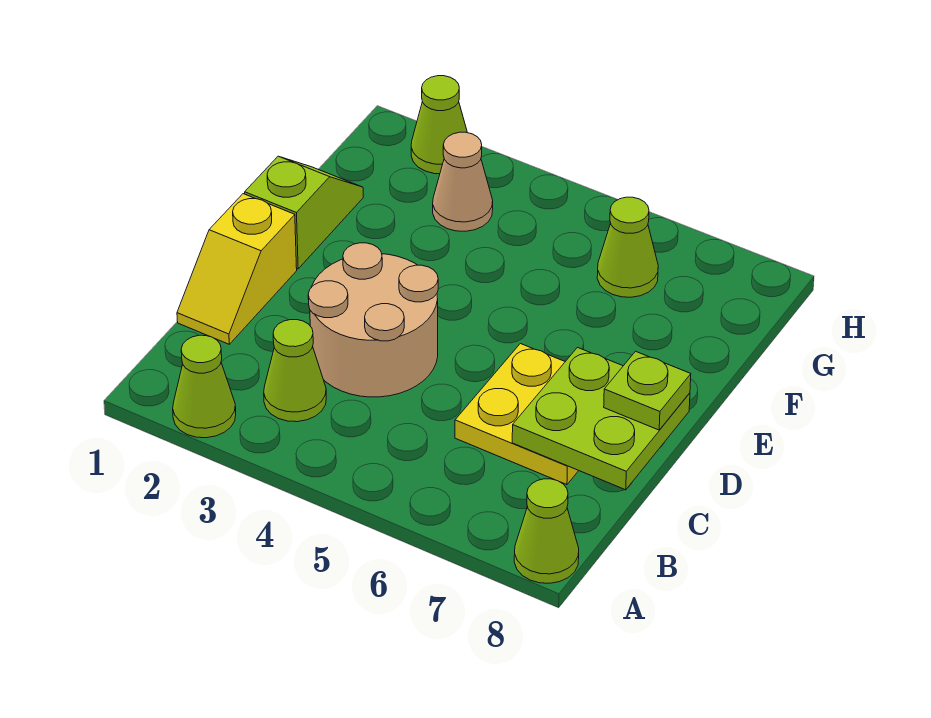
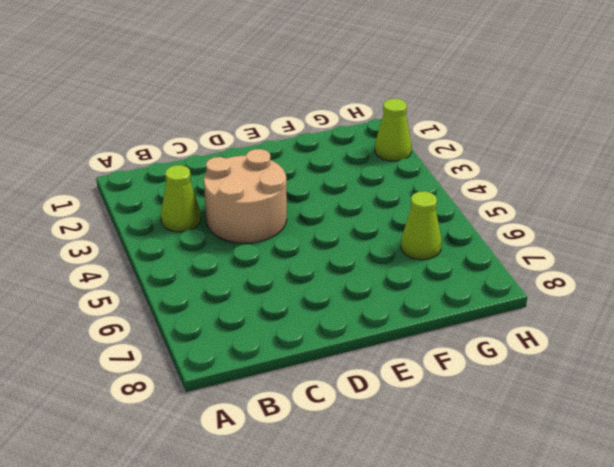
none -> lime 1x1 cone [173,335,236,438]
none -> lime 1x1 cone [514,479,579,583]
none -> yellow 1x2 slope [177,194,297,344]

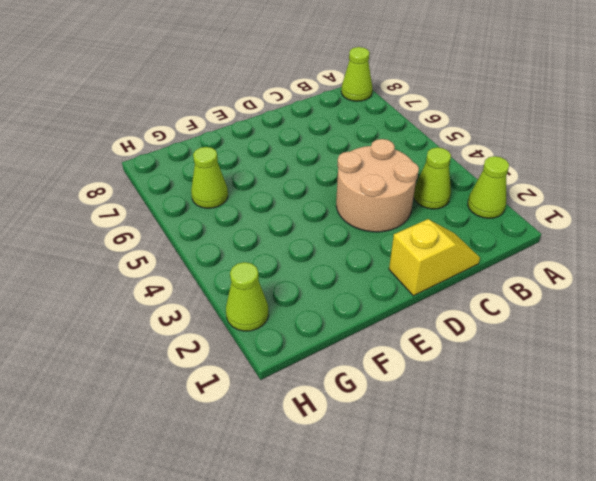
none -> yellow 2x2 plate [455,344,579,485]
none -> lime 1x2 slope [245,156,363,269]
none -> tan 1x1 cone [433,132,493,231]

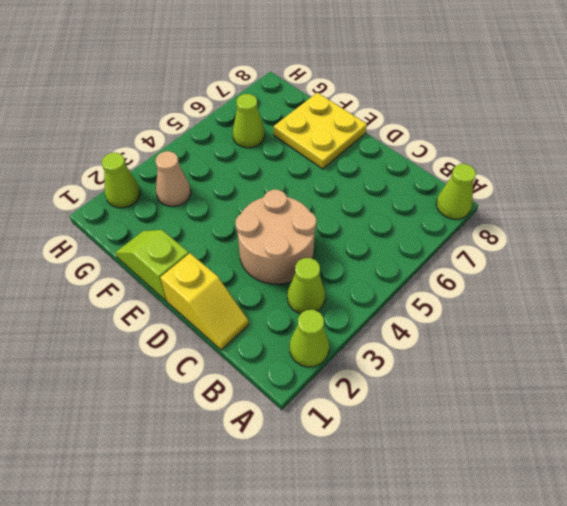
yellow 2x2 plate [274,93,367,169] -> yellow 2x2 plate moved to [455,344,579,485]
none -> lime 2x2 plate [512,348,690,490]
none -> lime 1x1 plate [604,351,691,430]

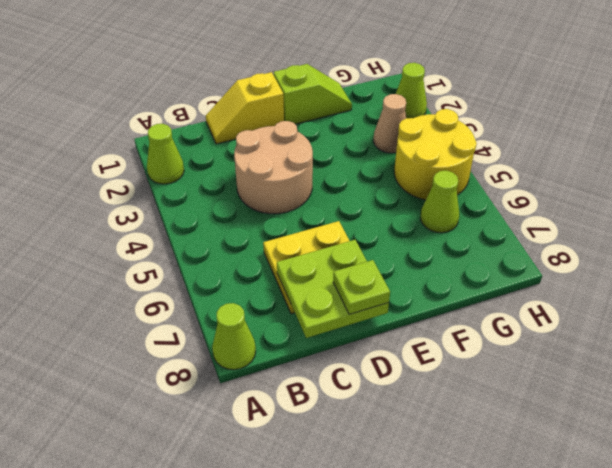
yellow 2x2 round brick [394,109,477,200] -> none
none -> lime 1x1 cone [264,320,326,422]

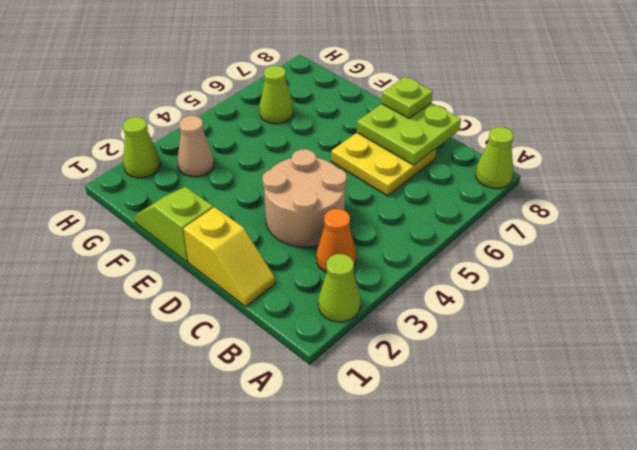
orange 1x1 cone [316,209,356,273] -> lime 1x1 cone [264,320,326,422]

